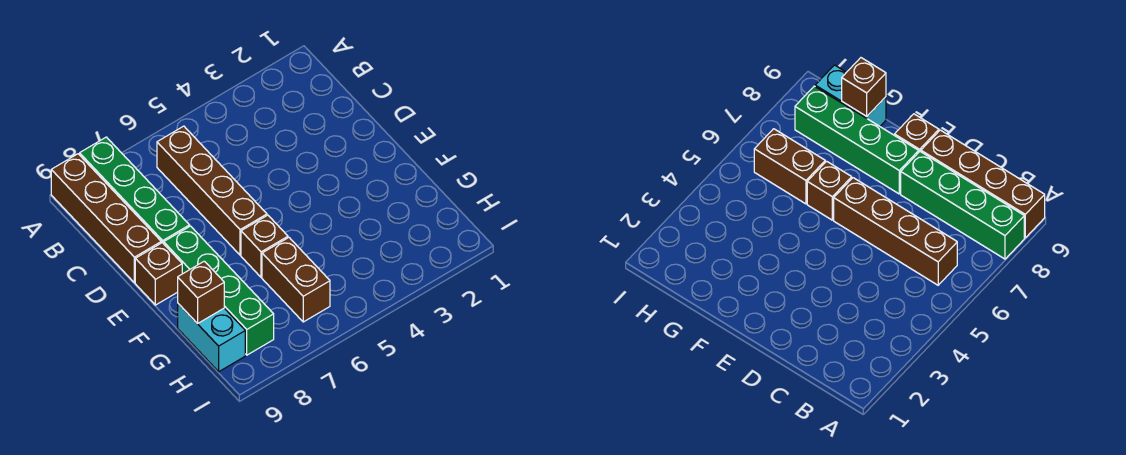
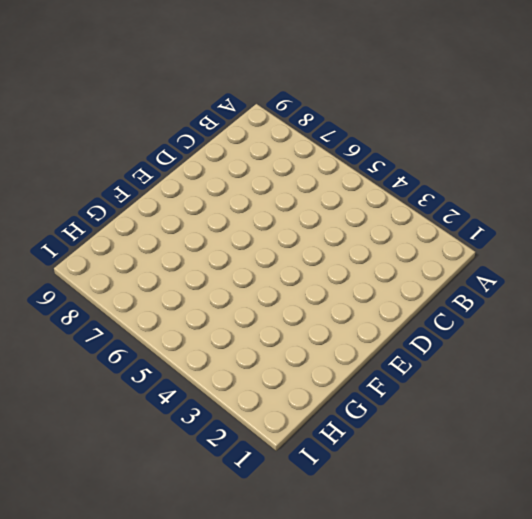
none -> green 1x4 brick [80,137,190,244]
none -> brown 1x4 brick [51,154,161,283]

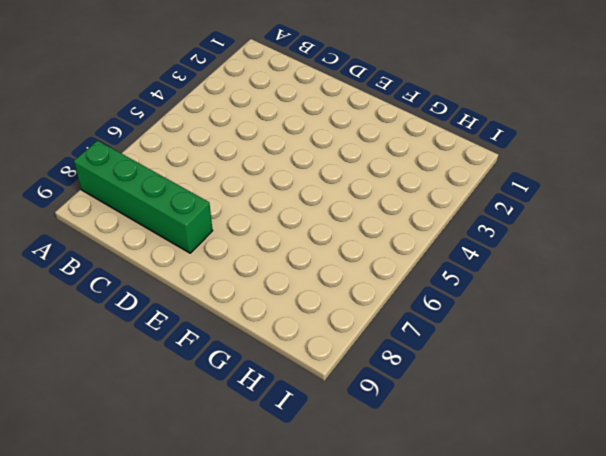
none -> brown 1x4 brick [51,154,161,283]
none -> brown 1x4 brick [157,126,267,255]

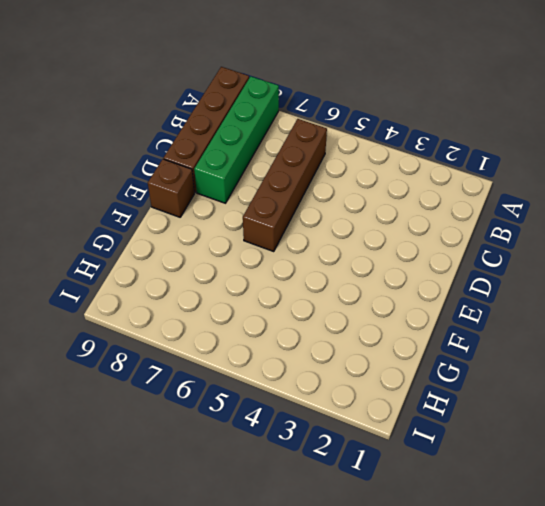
none -> green 1x4 brick [164,226,274,355]
none -> brown 1x1 brick [241,215,288,277]

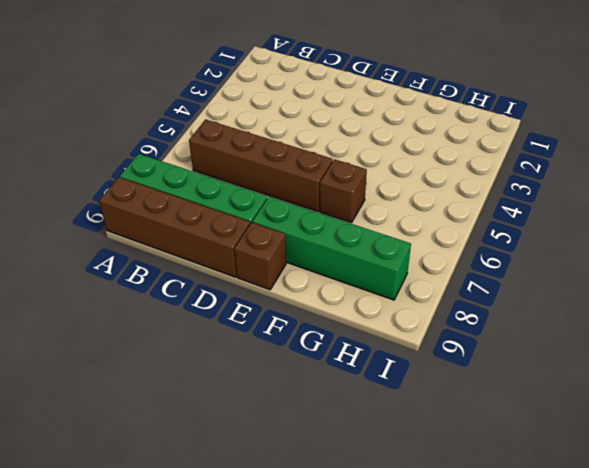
none -> brown 1x2 brick [262,238,330,322]
none -> cyan 1x2 brick [178,304,245,372]

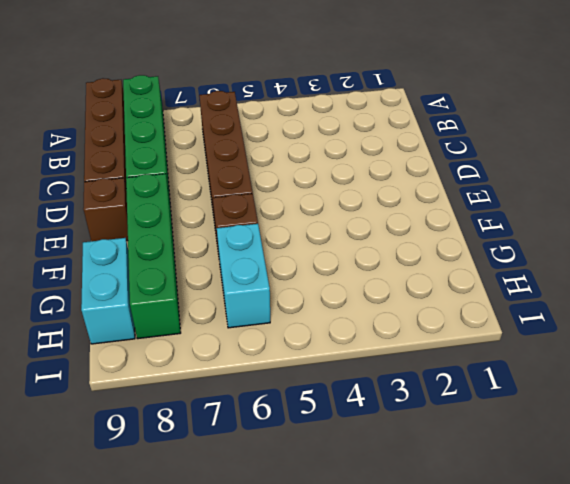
cyan 1x2 brick [217,224,270,328] -> brown 1x2 brick [262,238,330,322]
none -> brown 1x1 brick [178,261,224,324]

